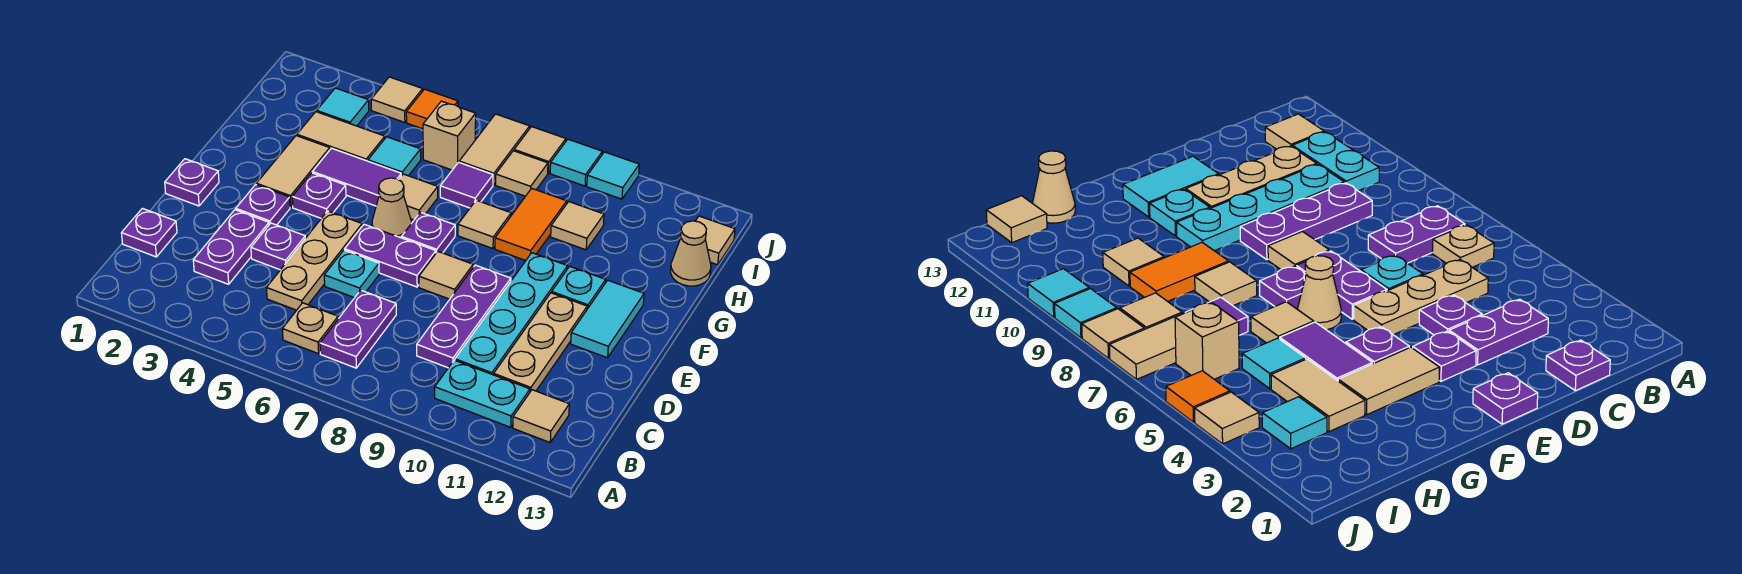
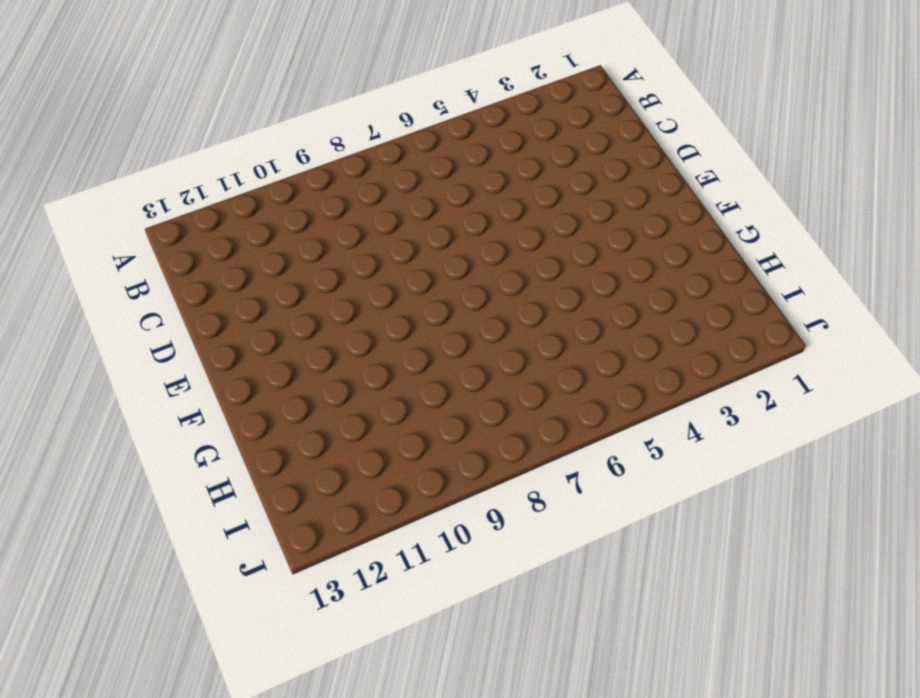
none -> tan 1x1 plate [282,303,338,354]
none -> purple 1x2 plate [320,290,396,368]
none -> cyan 1x2 plate [435,360,530,427]
none -> tan 1x1 tile [513,390,569,442]

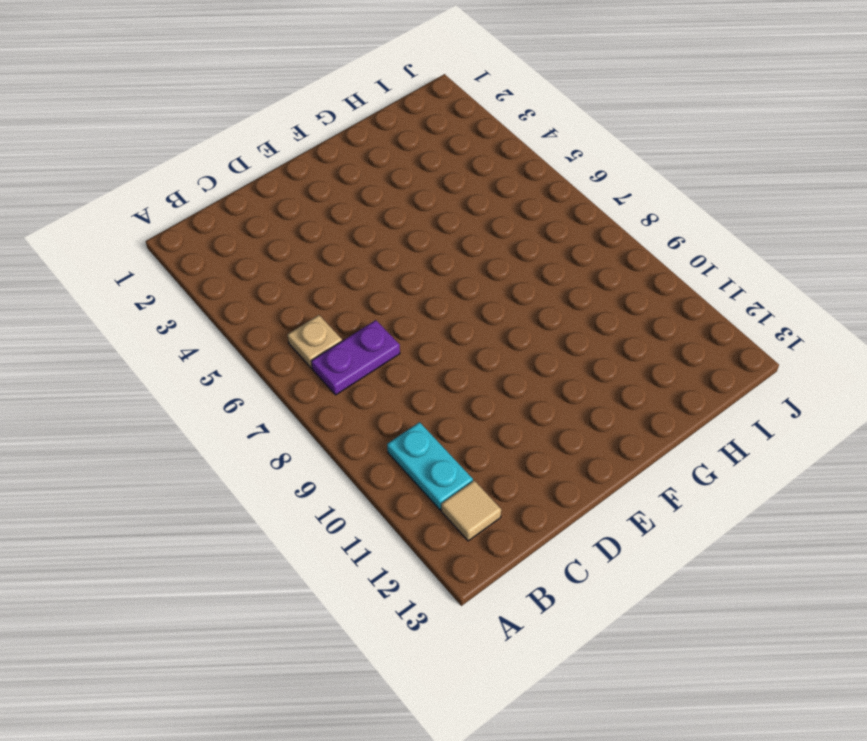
none -> purple 1x1 plate [122,208,177,257]
none -> purple 1x2 plate [193,210,269,284]
none -> tan 1x3 plate [267,211,362,310]
none -> purple 1x3 plate [417,265,511,368]

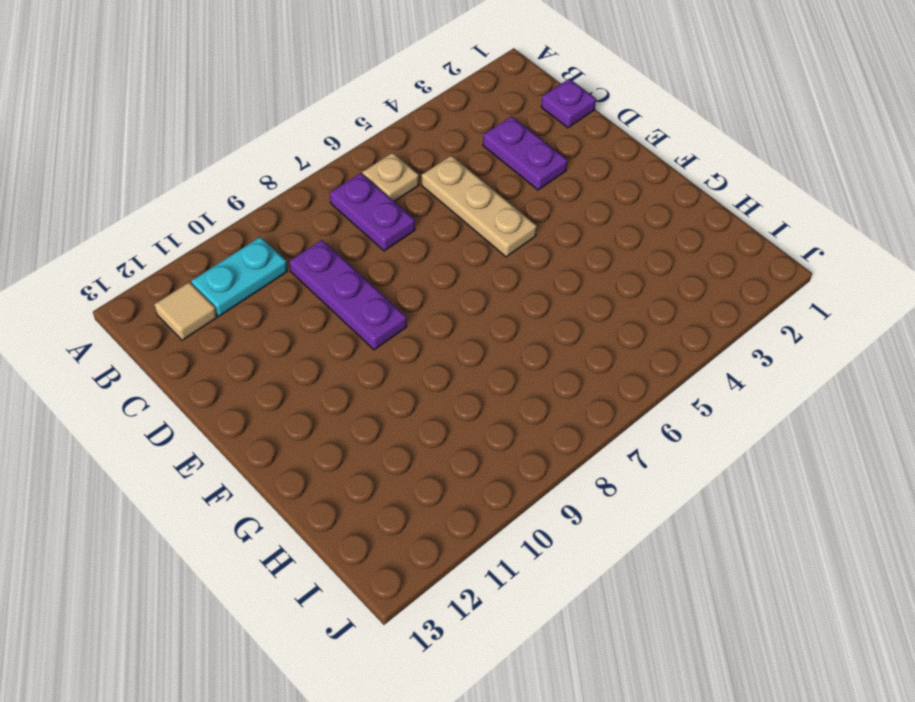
none -> cyan 1x4 plate [455,253,568,375]
none -> tan 1x3 plate [494,293,587,392]
none -> purple 1x1 plate [251,223,305,270]
none -> cyan 1x1 plate [324,250,379,298]

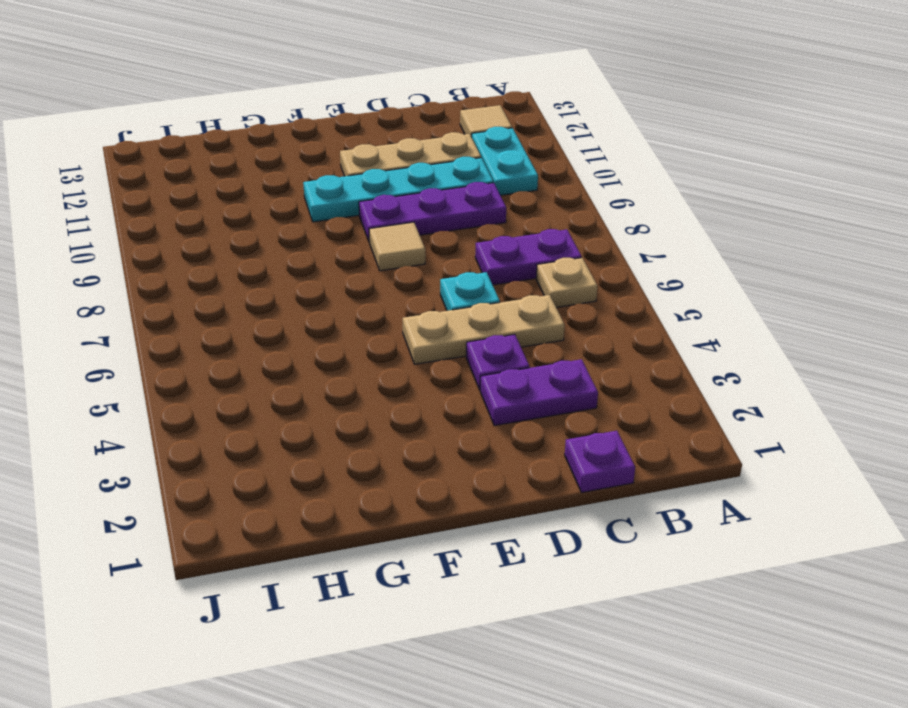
none -> purple 1x1 plate [165,159,219,206]
none -> purple 1x1 plate [236,185,290,225]
none -> purple 1x2 plate [345,224,436,287]
none -> cyan 1x2 tile [571,280,644,358]

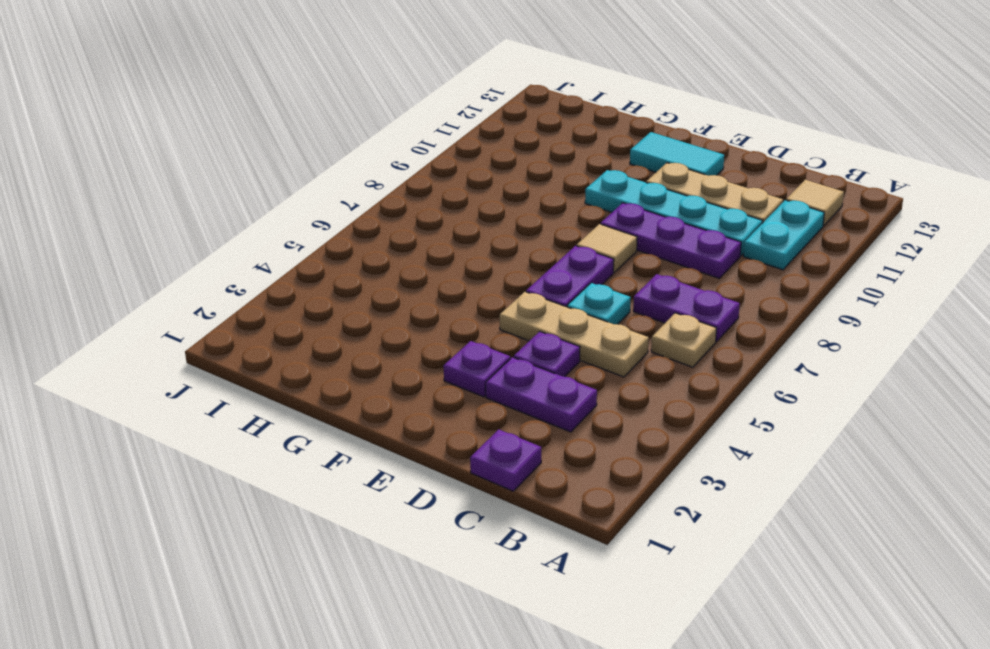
none -> purple 1x1 plate [165,159,219,206]
none -> tan 1x2 tile [257,136,330,207]
none -> purple 1x1 plate [292,173,346,218]
none -> tan 1x1 cone [372,178,411,238]

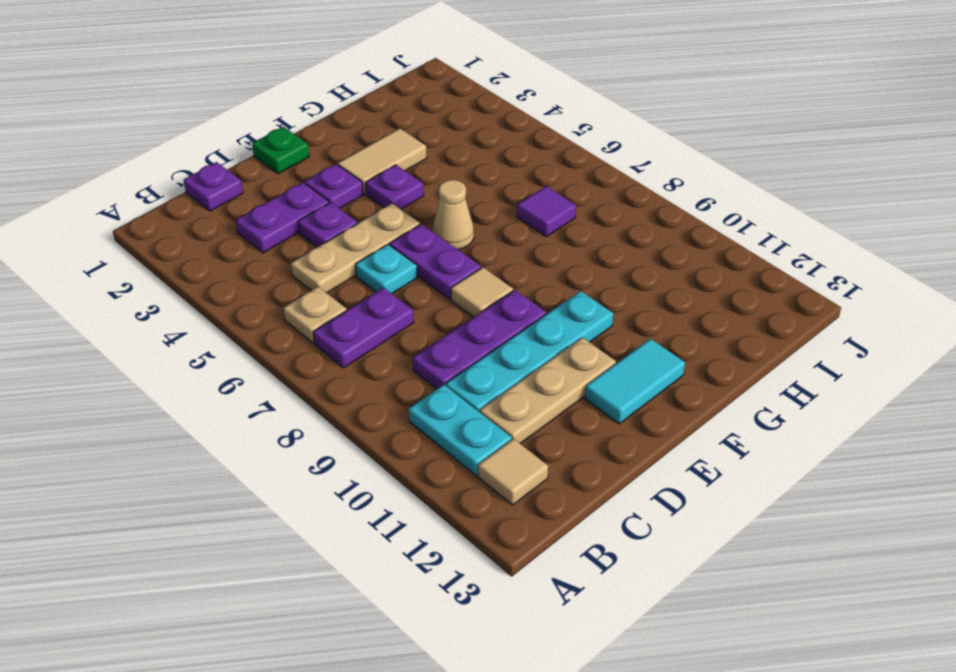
green 1x1 plate [252,127,309,174] -> purple 1x1 plate [165,159,219,206]
none -> purple 1x1 plate [402,212,455,253]
none -> cyan 1x1 plate [552,266,606,309]
none -> purple 1x2 tile [313,148,401,206]
none -> tan 1x1 tile [399,174,438,220]

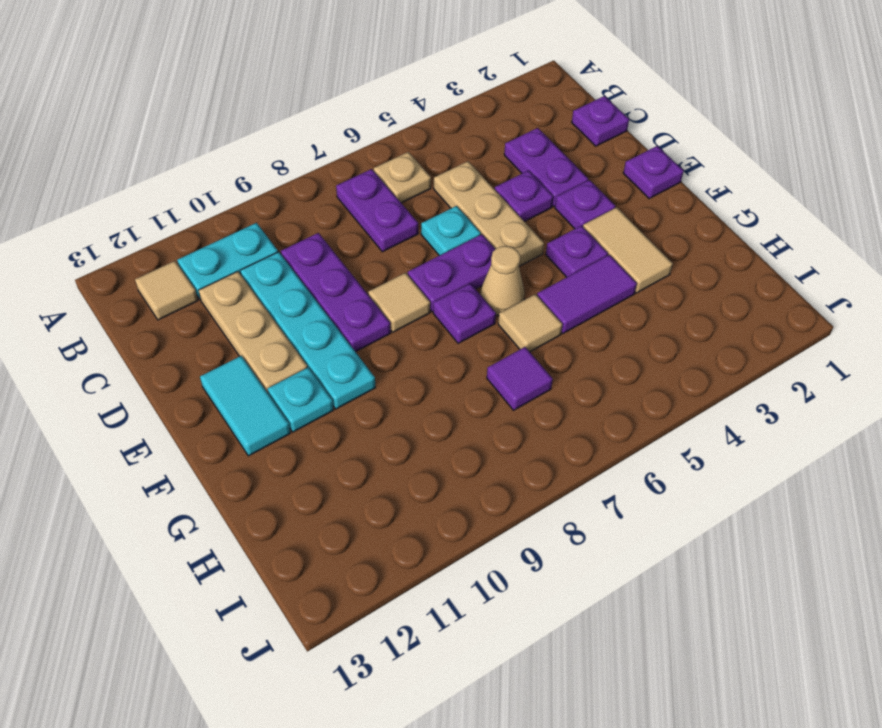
none -> tan 1x1 tile [458,200,511,249]
none -> orange 1x2 tile [495,188,567,261]
none -> tan 1x2 tile [297,112,385,161]
none -> cyan 1x1 tile [368,137,421,176]

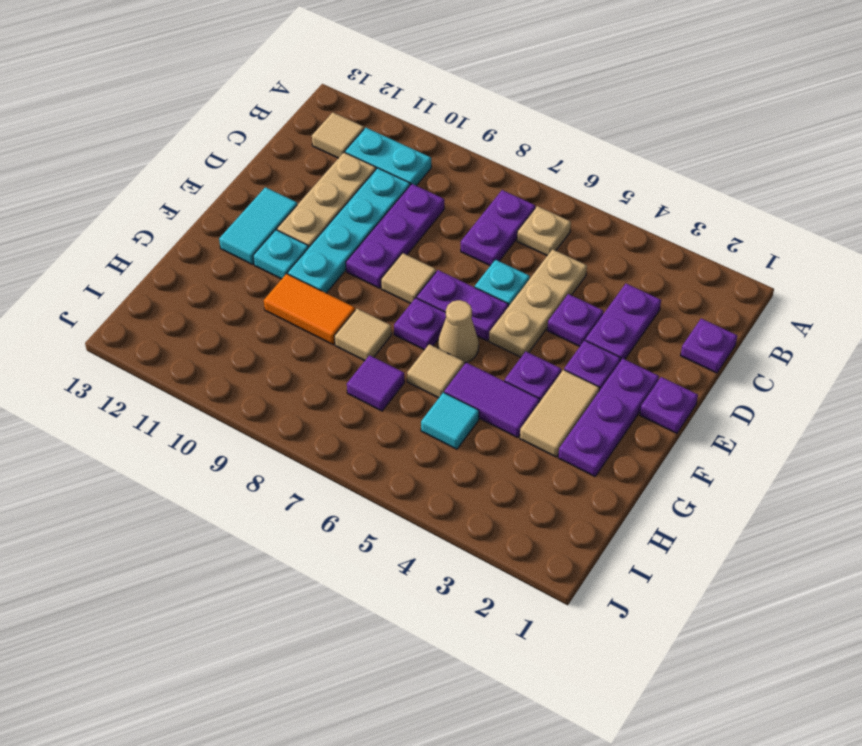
purple 1x3 plate [558,359,659,476] -> none
orange 1x2 tile [264,274,355,344] -> orange 1x2 tile turned to [495,188,567,261]
none -> tan 1x2 tile [297,112,385,161]
none -> tan 1x1 tile [551,202,604,250]
none -> tan 1x1 cone [671,221,711,286]
none -> cyan 1x1 tile [317,88,369,126]

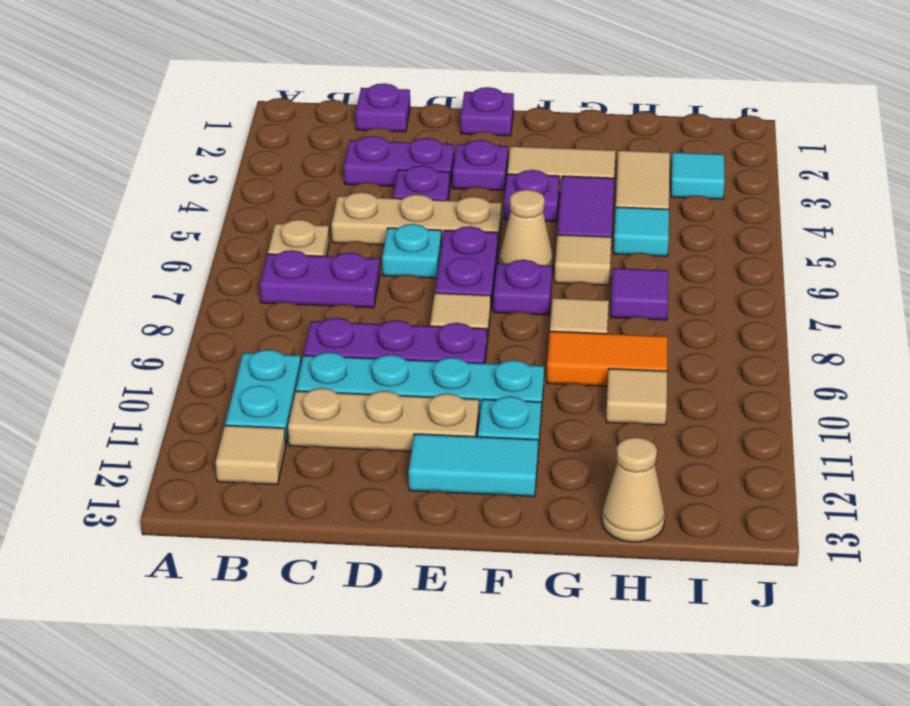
none -> tan 1x1 brick [423,101,476,170]
none -> tan 1x2 tile [459,114,530,185]
none -> tan 1x1 tile [496,151,548,196]
none -> tan 1x1 tile [696,216,735,265]

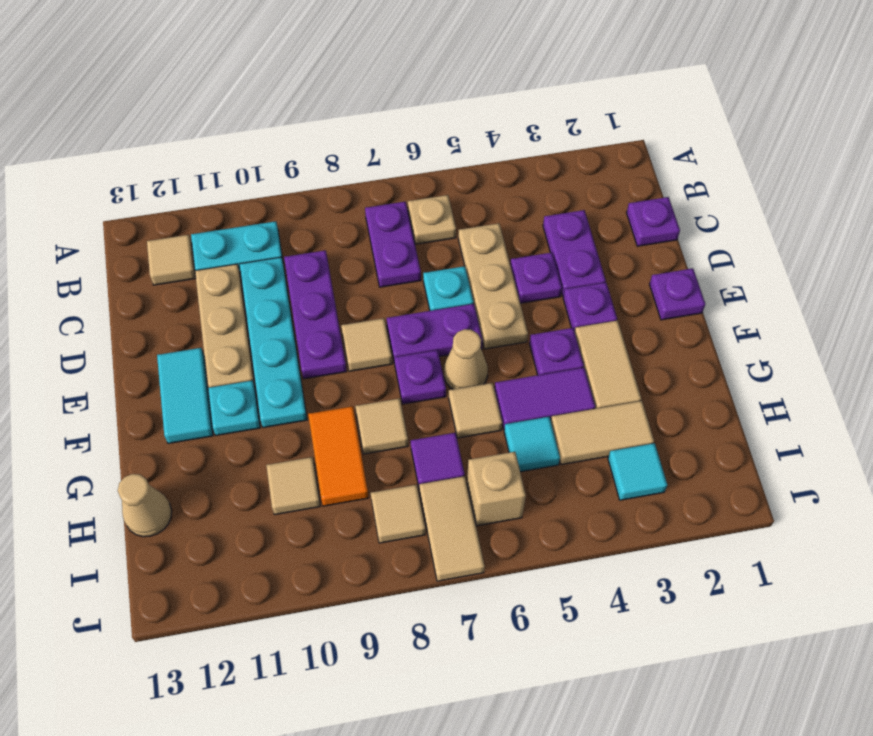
none -> tan 1x1 tile [696,216,735,265]
none -> tan 1x1 tile [371,77,423,122]
none -> orange 1x1 tile [406,89,458,129]
none -> tan 1x1 tile [514,127,566,173]

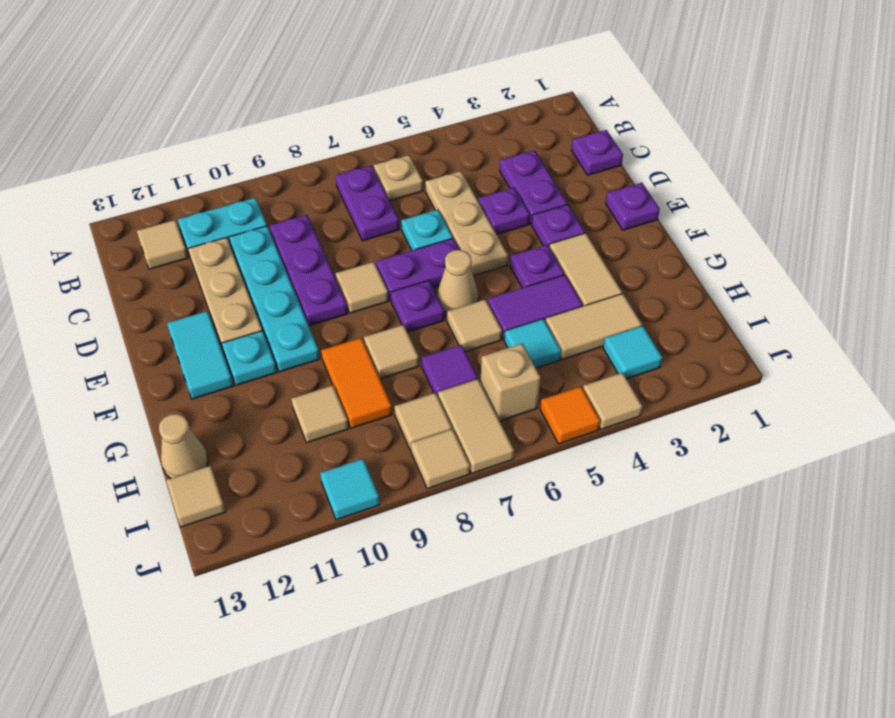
none -> cyan 1x1 tile [550,139,602,186]

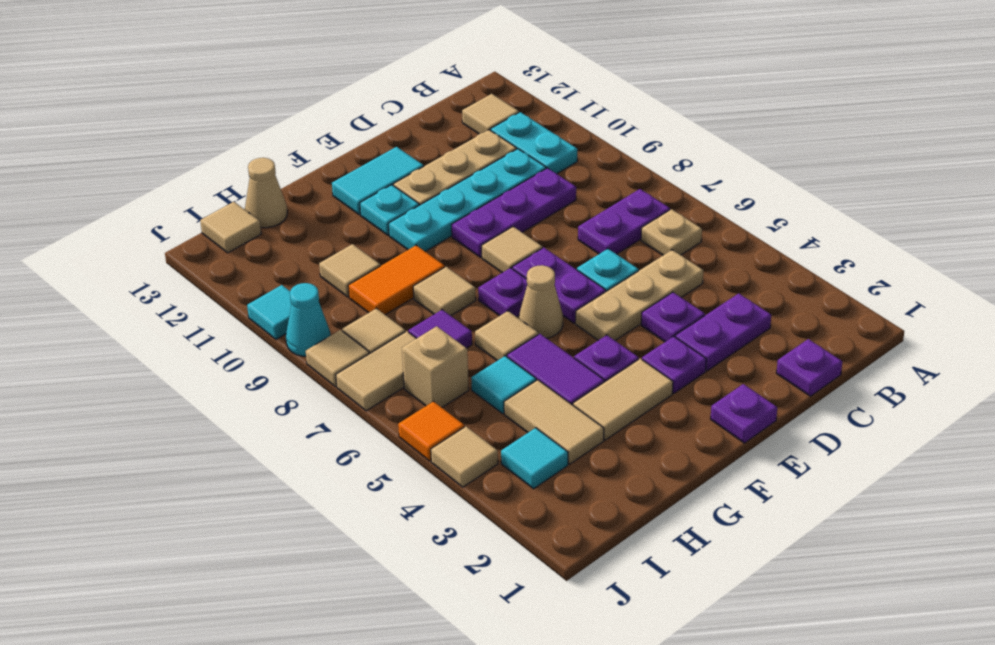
cyan 1x1 cone [286,283,331,356] -> cyan 1x1 tile [550,139,602,186]

